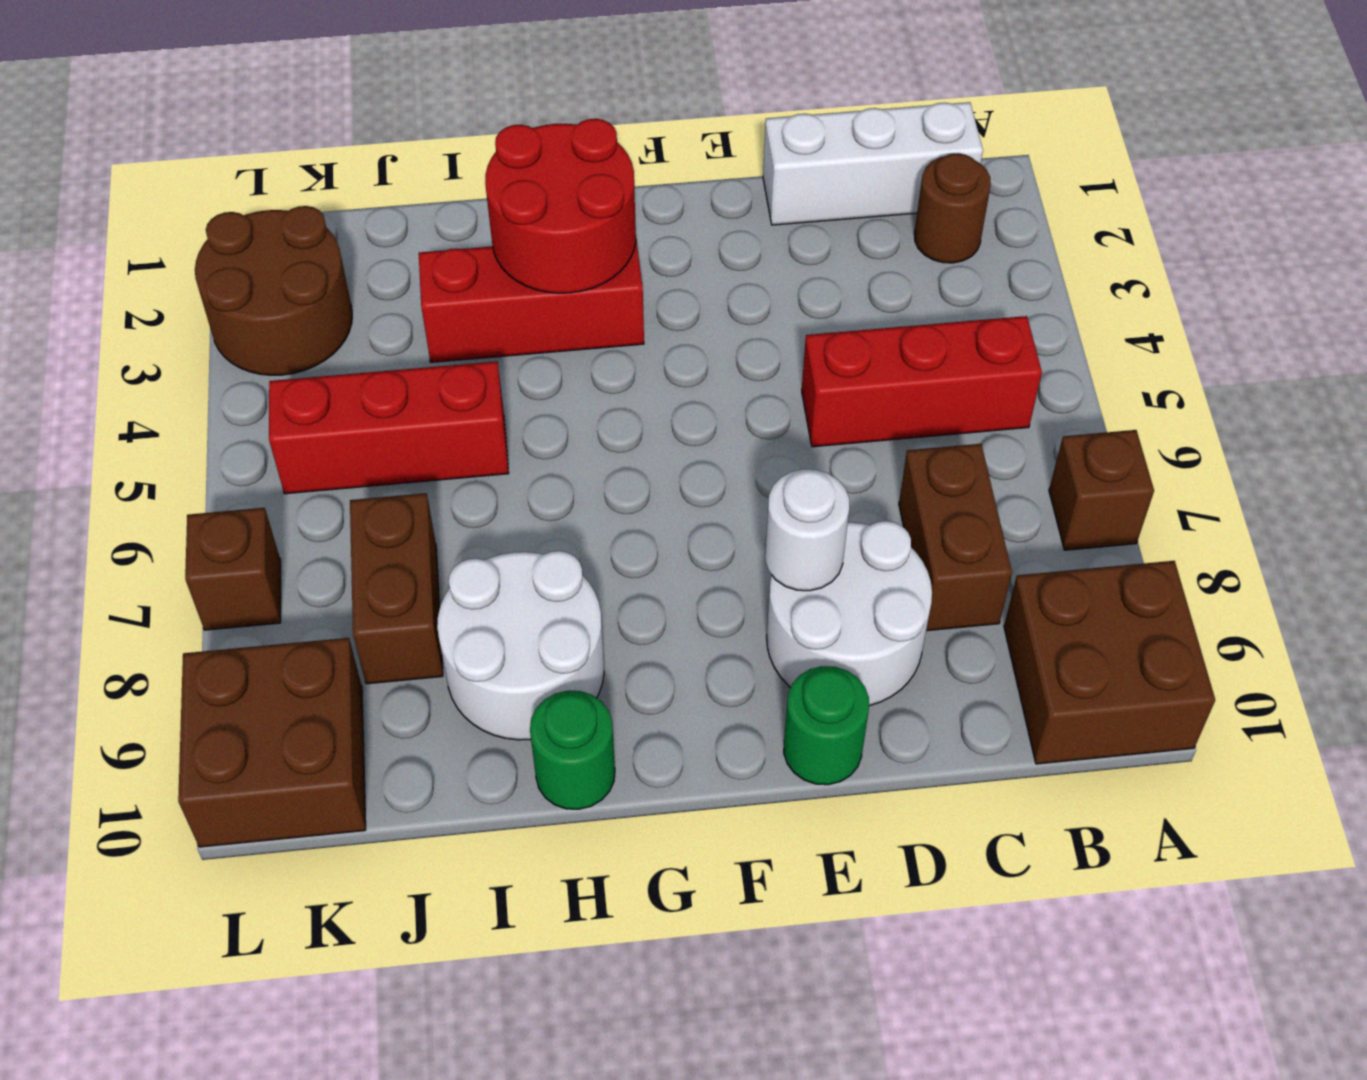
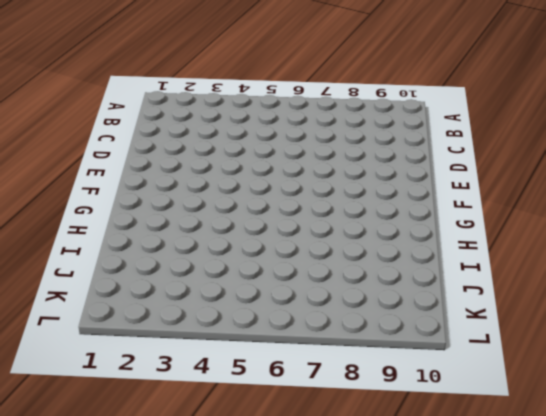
none -> brown 1x1 brick [1049,430,1154,550]
none -> brown 2x2 brick [1004,561,1215,764]
none -> white 1x3 brick [763,102,983,225]

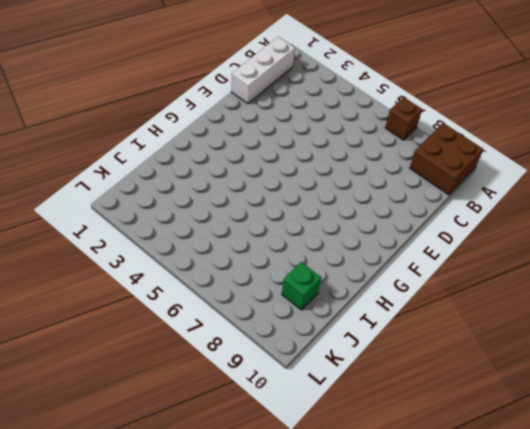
green 1x1 brick [282,262,321,310] -> none
none -> brown 1x1 round brick [914,153,991,263]
none -> red 1x3 brick [802,316,1042,447]
none -> brown 1x2 brick [899,444,1012,631]

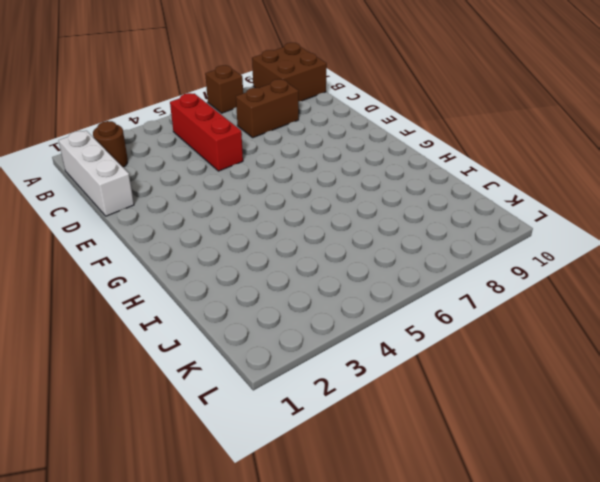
none -> white 2x2 round brick [767,521,932,706]
none -> green 1x1 round brick [784,666,869,785]
none -> red 1x3 brick [419,240,644,362]

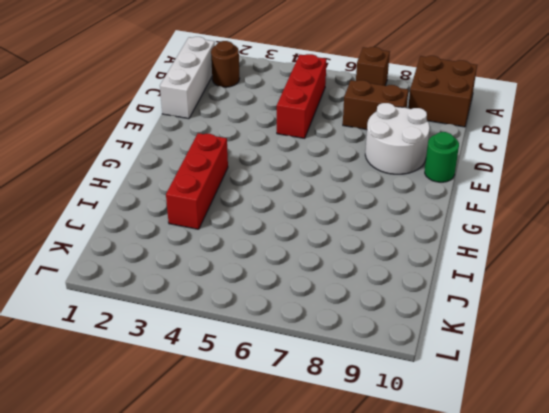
none -> white 2x2 round brick [437,551,604,740]
none -> green 1x1 round brick [530,691,615,809]
none -> red 1x3 brick [269,361,509,494]

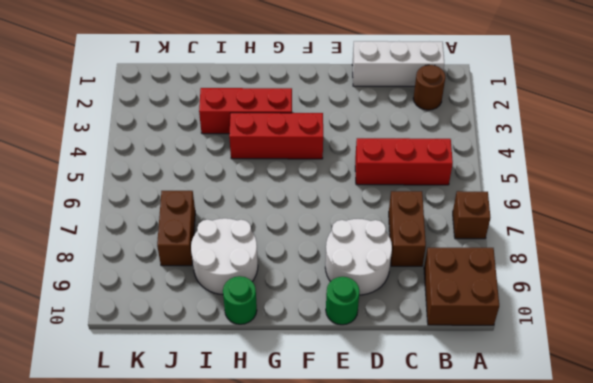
red 1x3 brick [229,113,323,159] -> red 1x3 brick moved to [269,361,509,494]
none -> brown 2x2 round brick [195,206,352,375]
none -> brown 2x2 brick [178,638,366,847]
none -> brown 1x1 brick [185,508,281,630]

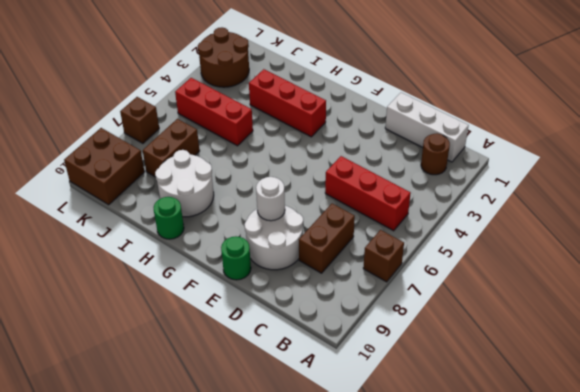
none -> brown 2x2 brick [1004,561,1215,764]
none -> red 2x2 round brick [485,119,636,293]

